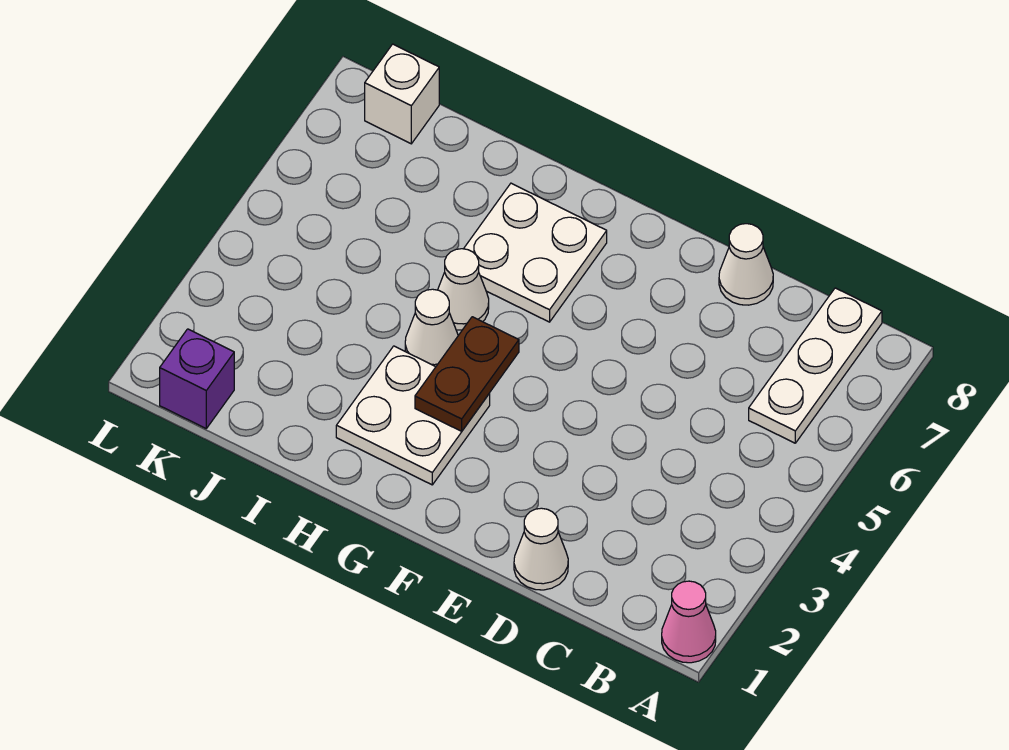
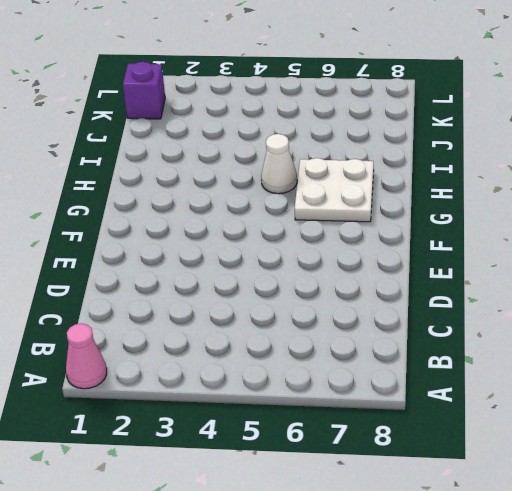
none -> white 1x3 plate [749,288,882,443]
none -> white 1x1 cone [514,508,568,590]

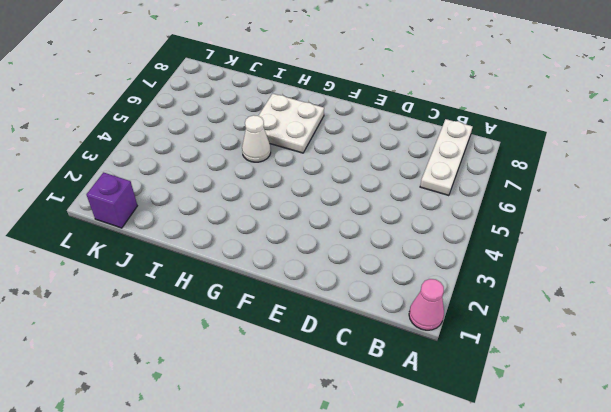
none -> white 1x1 cone [514,508,568,590]
none -> white 1x1 cone [719,224,773,305]

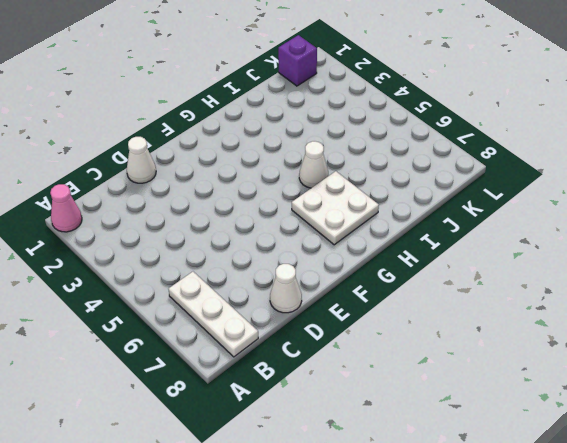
none -> white 2x2 plate [336,346,490,485]
none -> white 1x1 cone [405,289,458,367]

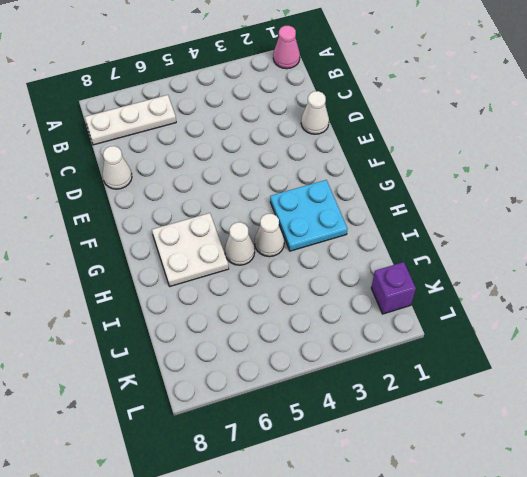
cyan 2x2 plate [270,180,347,251] -> white 2x2 plate [336,346,490,485]
none -> white 1x1 brick [365,44,439,144]
none -> brown 1x2 plate [415,317,519,431]

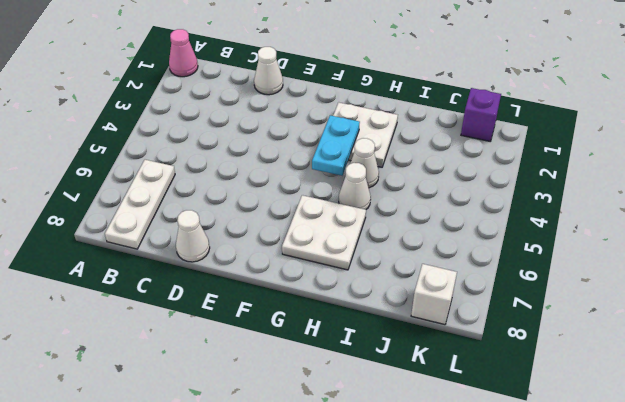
cyan 1x2 plate [312,115,360,176] -> brown 1x2 plate [415,317,519,431]

